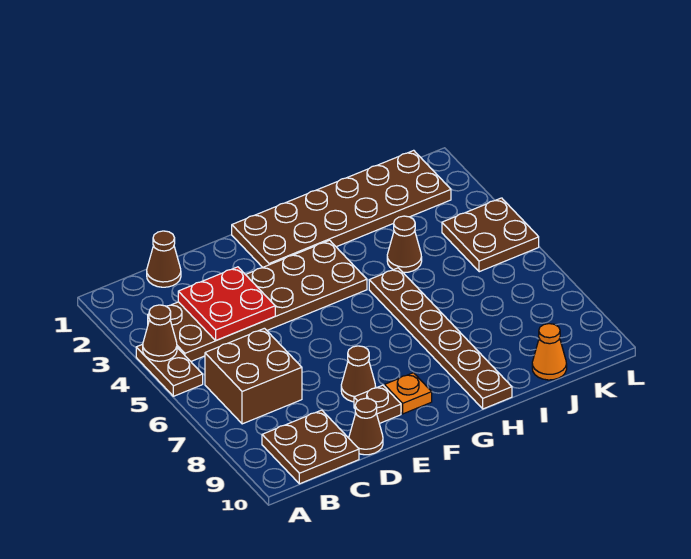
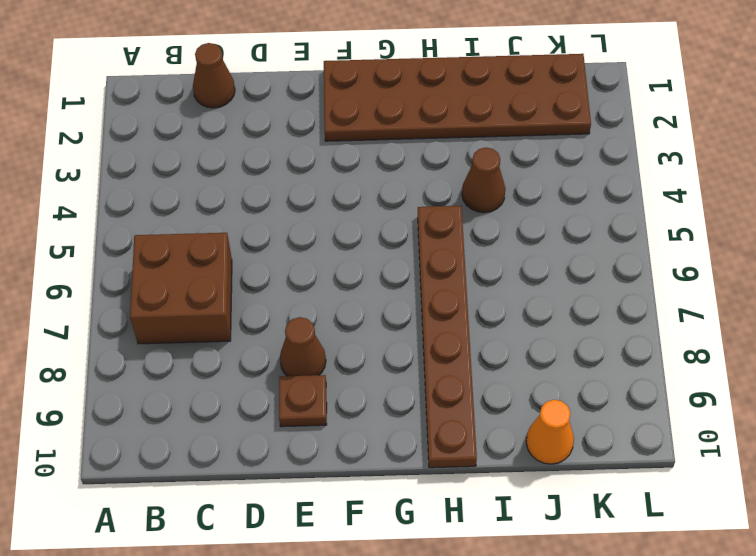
none -> brown 1x2 plate [136,344,203,396]
none -> brown 2x6 plate [148,240,367,361]
none -> brown 2x2 plate [262,410,359,484]

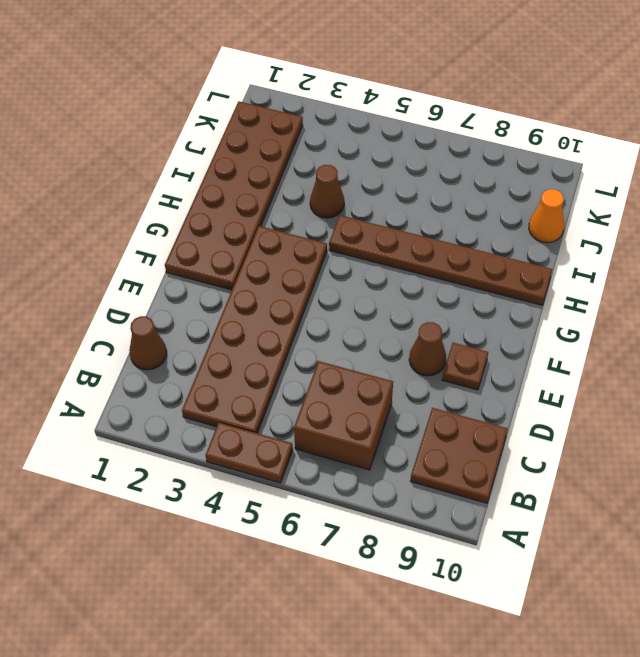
none -> brown 1x1 cone [349,398,383,455]
none -> orange 1x1 plate [384,373,432,414]
none -> brown 2x2 plate [442,198,539,272]

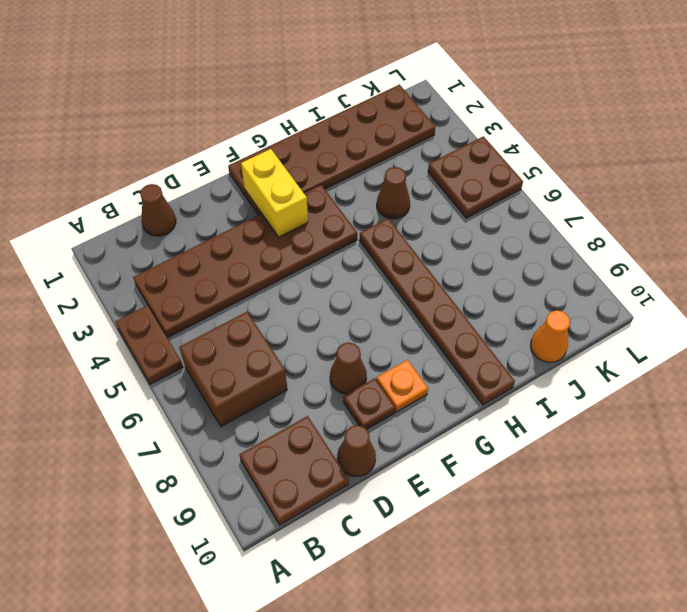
yellow 1x2 brick [241,149,308,237] -> none
none -> brown 1x1 cone [143,305,177,361]
none -> red 2x2 plate [178,267,275,340]

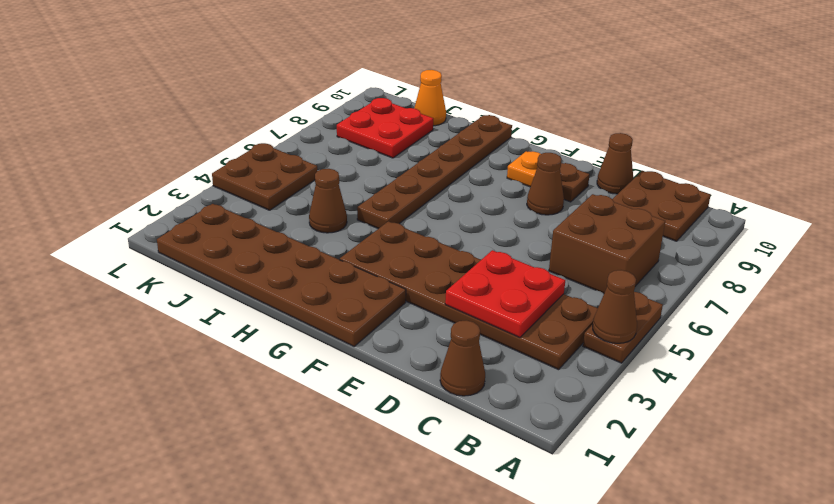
red 2x2 plate [337,98,433,158] -> none

